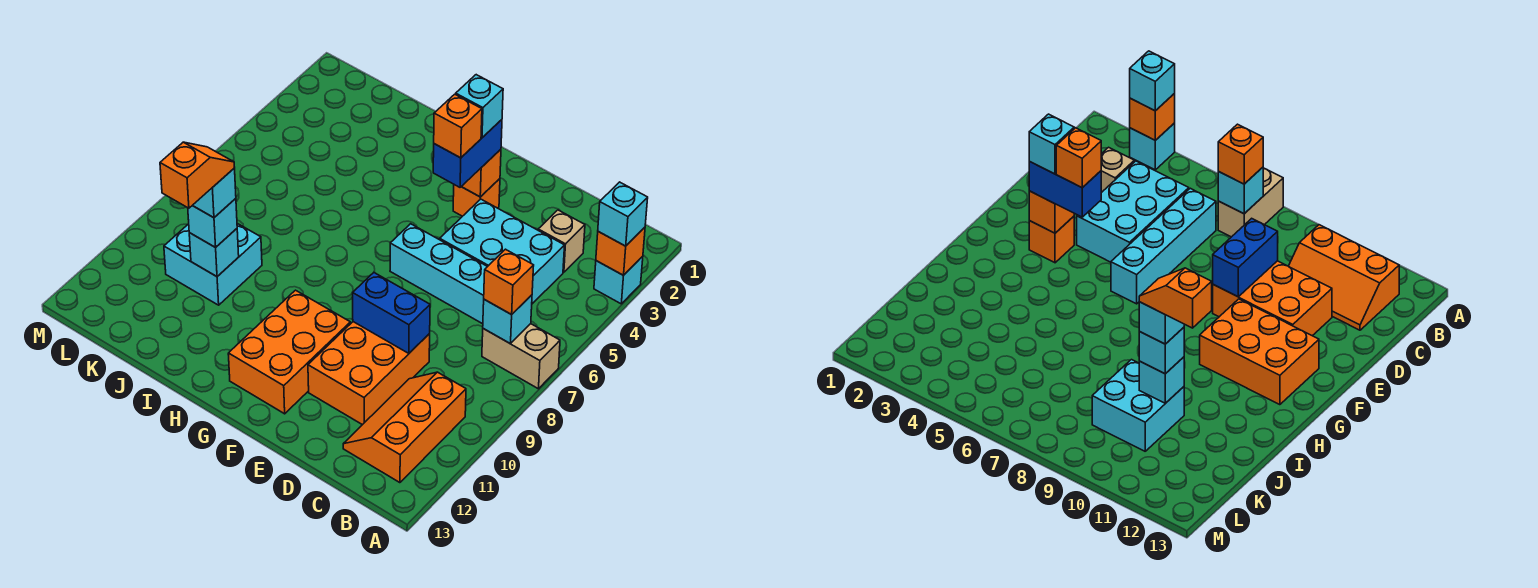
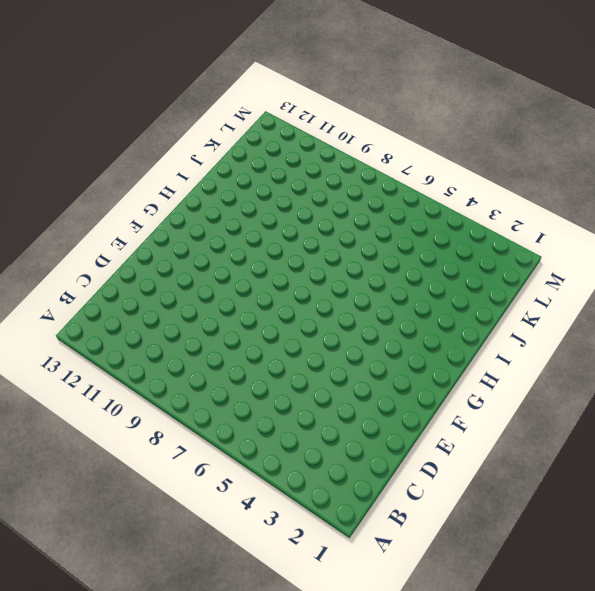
none -> cyan 1x1 brick [594,256,643,304]
none -> tan 1x2 brick [482,324,560,389]
none -> orange 2x3 slope [343,372,466,483]

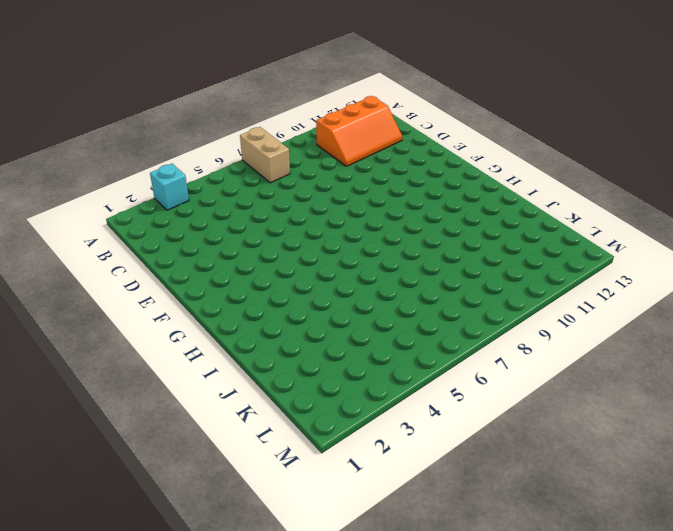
none -> tan 1x1 brick [538,210,585,272]
none -> cyan 2x3 brick [440,199,565,304]
none -> cyan 1x4 brick [390,224,487,324]

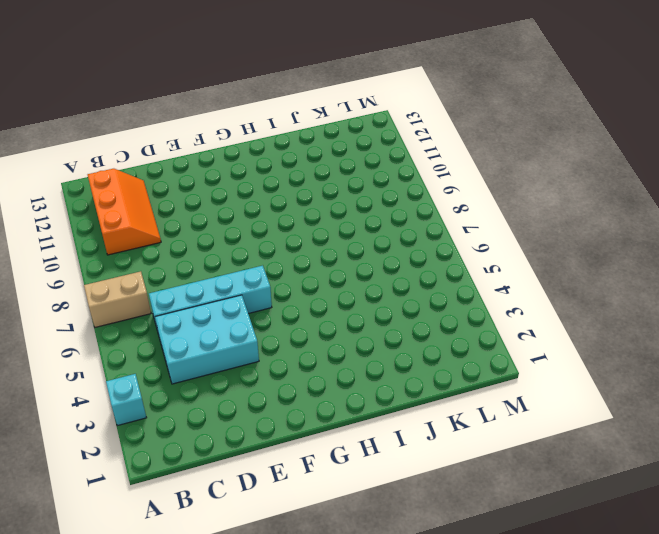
none -> tan 1x1 brick [538,210,585,272]
none -> orange 2x3 brick [308,322,430,425]
none -> orange 1x1 brick [453,179,500,216]

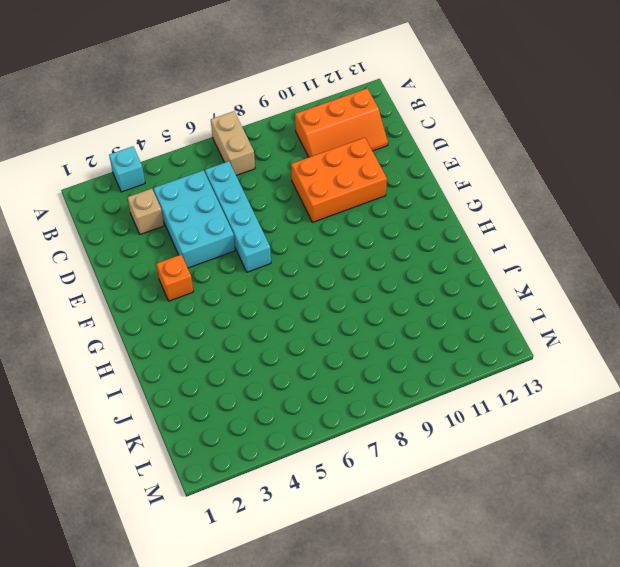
none -> orange 2x3 brick [228,290,350,414]
none -> cyan 2x2 brick [164,223,262,305]
none -> orange 1x1 brick [596,227,645,275]

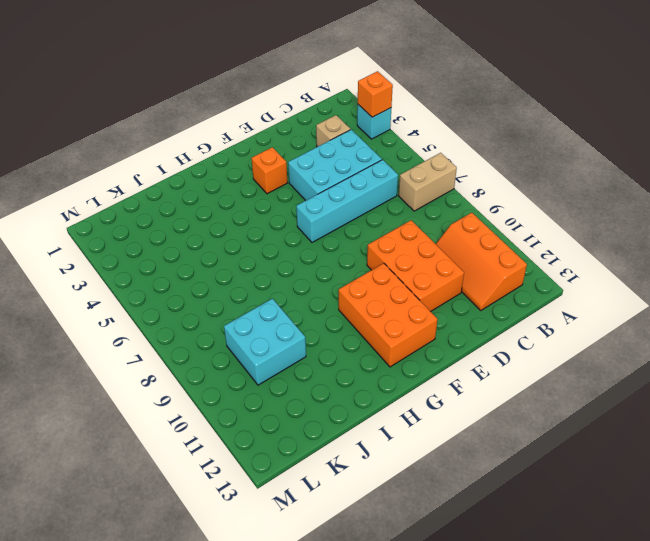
none -> cyan 1x1 brick [483,295,532,344]
none -> blue 1x2 brick [353,273,430,353]
none -> orange 1x1 brick [461,149,501,197]

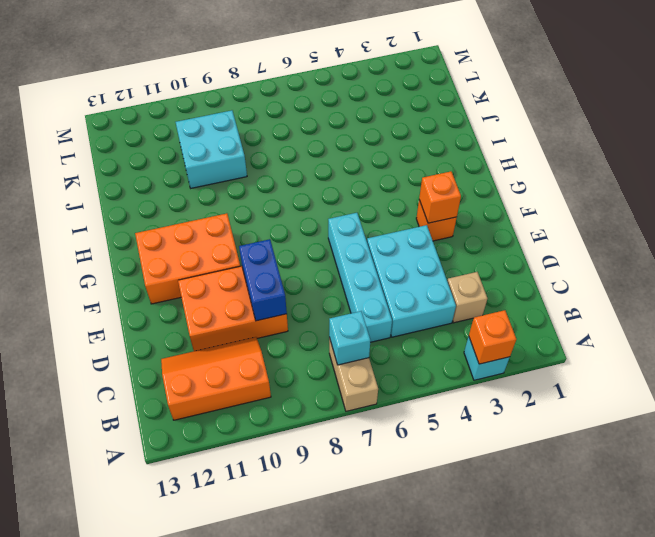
none -> cyan 1x1 brick [189,229,239,277]
none -> cyan 1x1 brick [598,182,648,246]
none -> orange 1x1 brick [484,249,534,315]

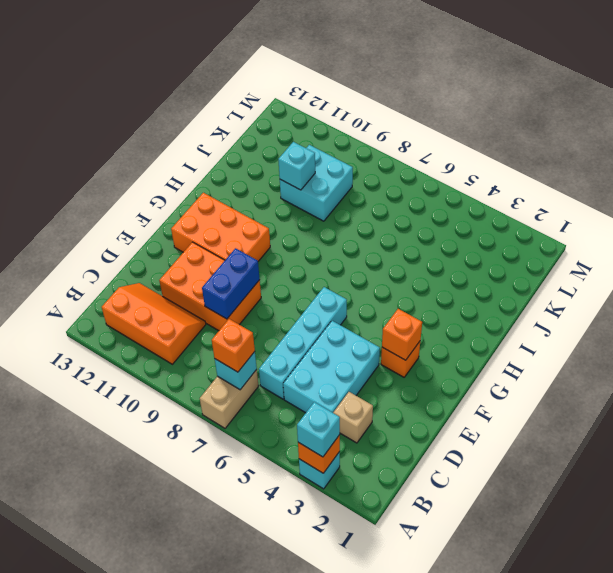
none -> blue 1x2 brick [433,120,502,187]
none -> cyan 1x1 brick [188,198,237,247]
none -> cyan 1x1 brick [456,75,503,138]

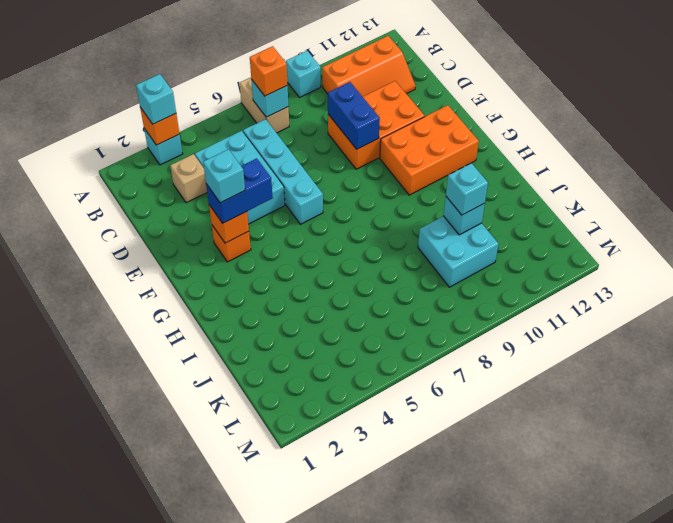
cyan 1x1 brick [286,51,321,98] -> cyan 1x1 brick moved to [193,168,236,218]
none -> orange 1x1 brick [434,94,482,158]
none -> orange 1x2 slope [160,142,235,208]

